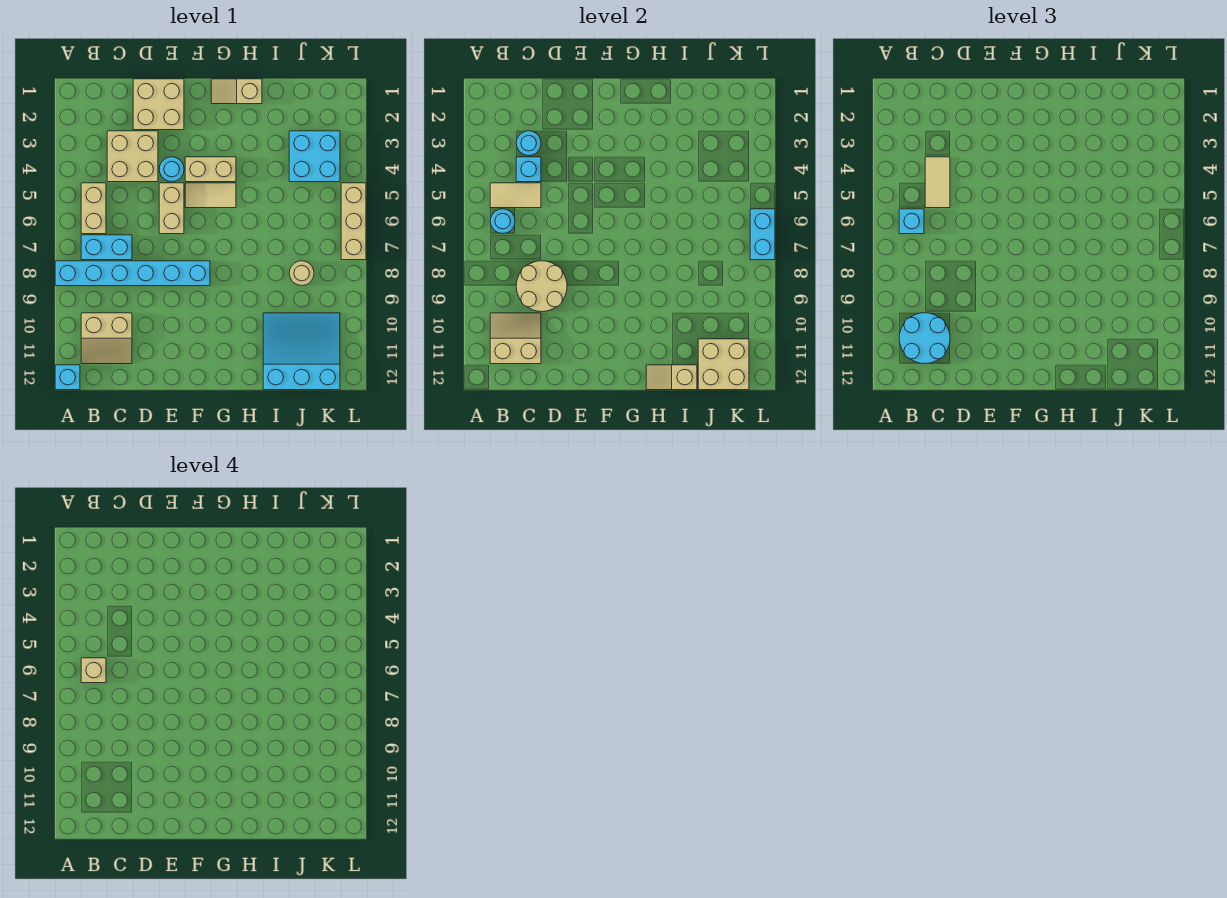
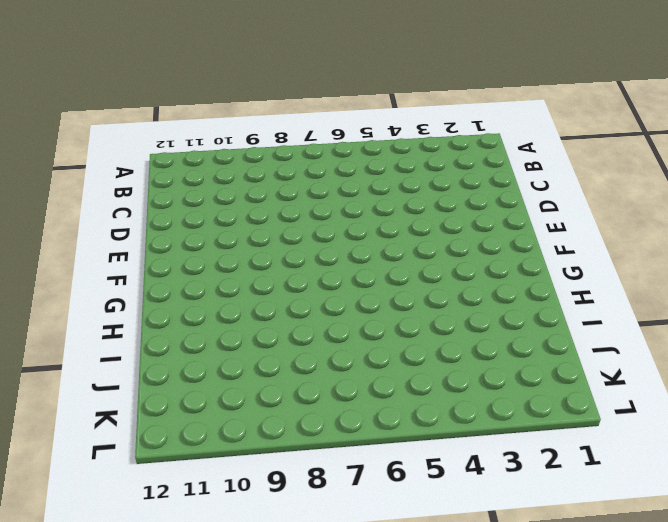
none -> cyan 1x6 brick [55,261,210,286]
none -> cyan 1x1 brick [55,365,80,390]
none -> tan 1x2 brick [81,183,106,234]

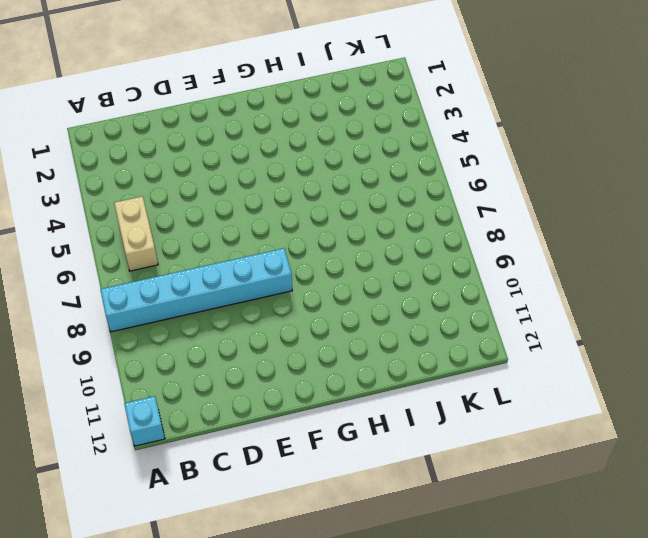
none -> cyan 1x2 brick [81,235,132,260]
none -> tan 2x2 slope [81,313,132,364]
none -> tan 2x2 brick [107,131,158,182]

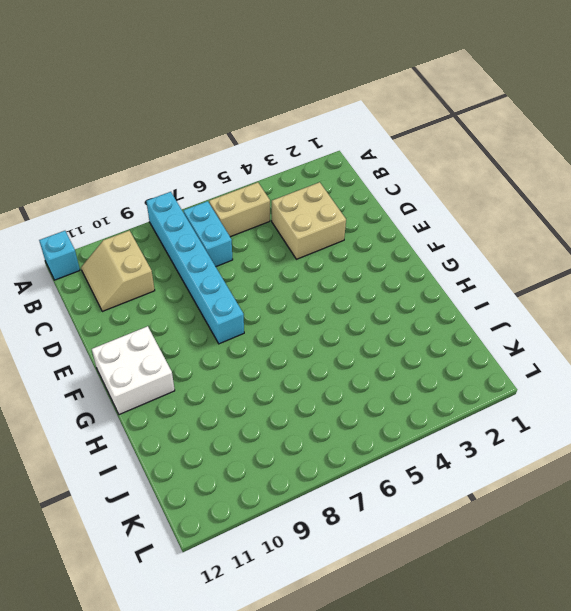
white 2x2 brick [92,326,175,415] -> none
none -> tan 2x2 brick [133,79,184,130]
none -> cyan 1x1 round brick [159,157,184,182]
none -> tan 1x2 brick [159,183,184,234]

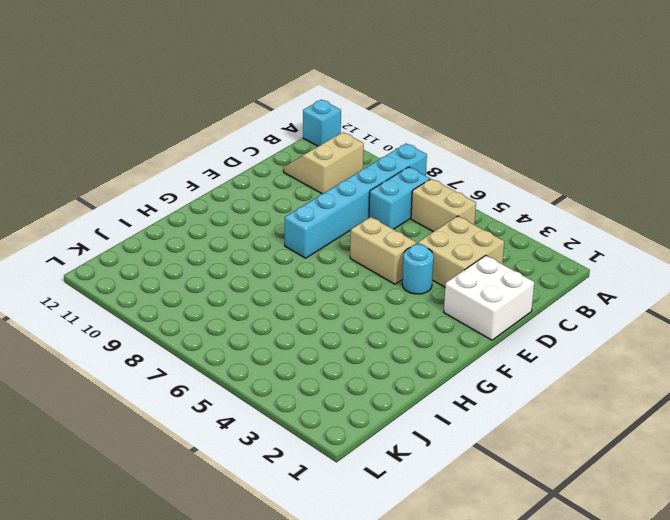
white 2x2 brick [444,255,534,340] -> tan 2x2 brick [133,79,184,130]
none -> tan 1x2 brick [185,157,236,182]
none -> tan 1x2 tile [185,183,236,208]
none -> tan 1x2 slope [211,79,262,104]

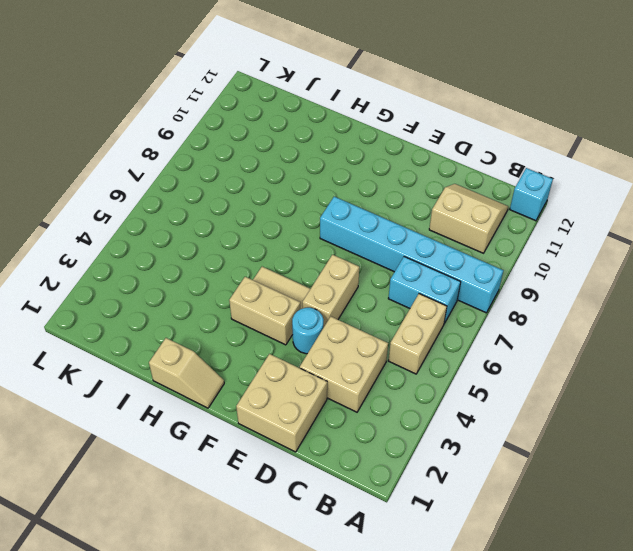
none -> cyan 3x3 slope [263,313,340,390]
none -> cyan 2x2 brick [289,131,340,182]
none -> tan 1x1 round brick [289,261,314,286]

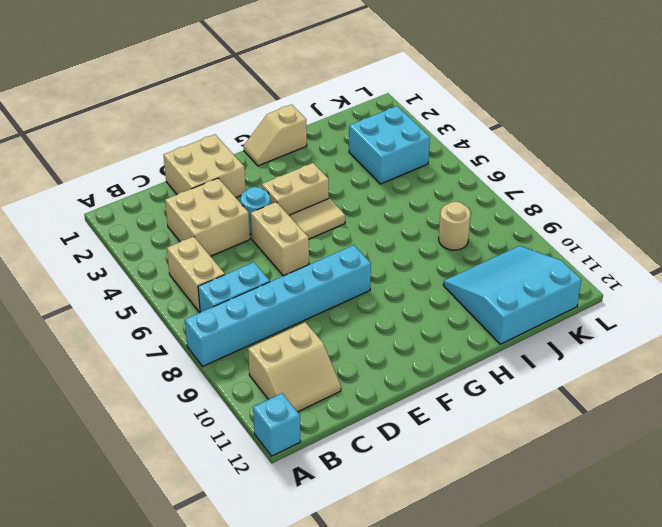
none -> tan 1x3 brick [341,183,366,260]
none -> tan 1x2 tile [490,183,541,208]
none -> cyan 1x1 round brick [490,209,515,234]

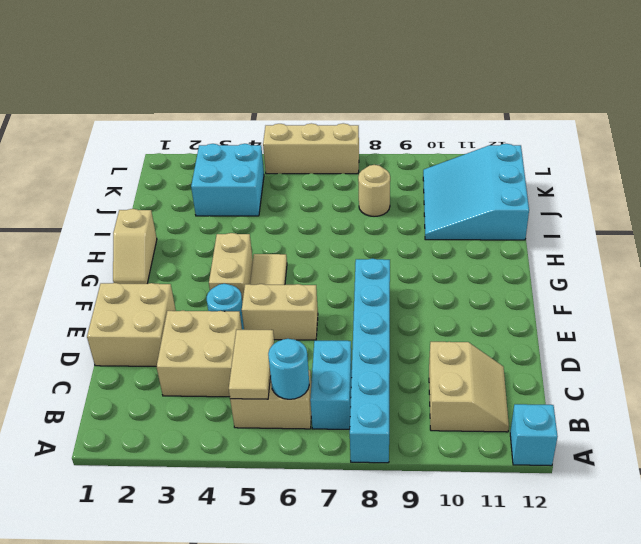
none -> tan 2x2 slope [490,313,541,364]
none -> cyan 1x1 round brick [516,131,541,156]
none -> cyan 1x1 brick [516,157,541,182]

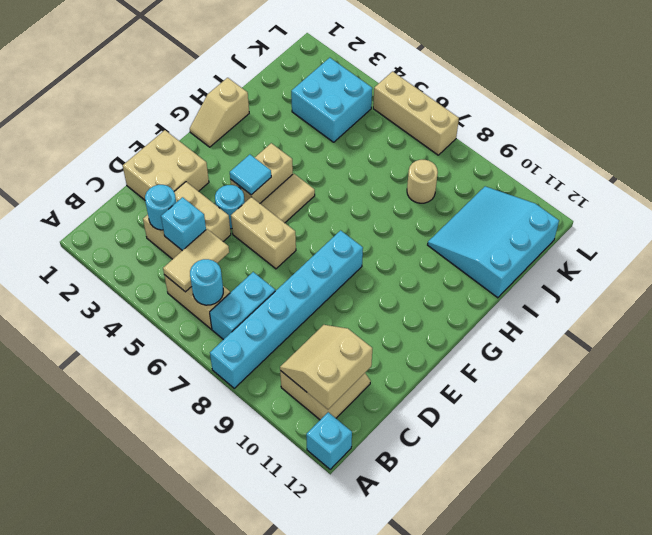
cyan 1x1 tile [230,155,271,195] -> none
none -> tan 2x2 round brick [516,261,567,312]
none -> tan 1x2 slope [646,365,697,390]
none -> tan 2x2 brick [698,339,749,390]

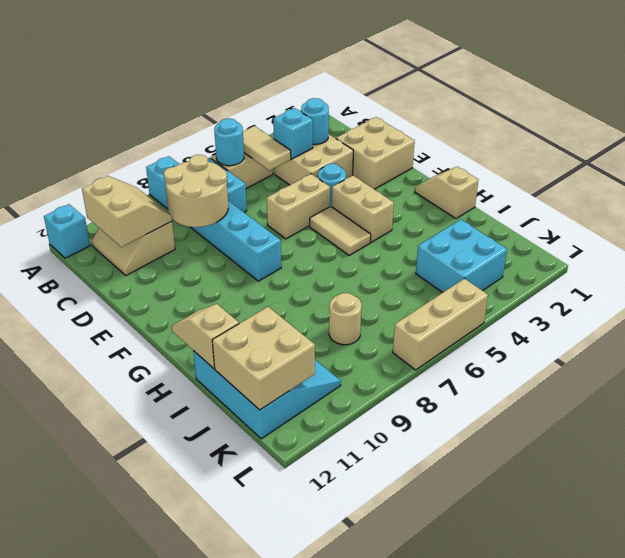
none -> cyan 1x2 brick [750,209,775,260]
none -> cyan 1x1 brick [899,209,924,234]
none -> cyan 2x2 round brick [899,313,950,364]

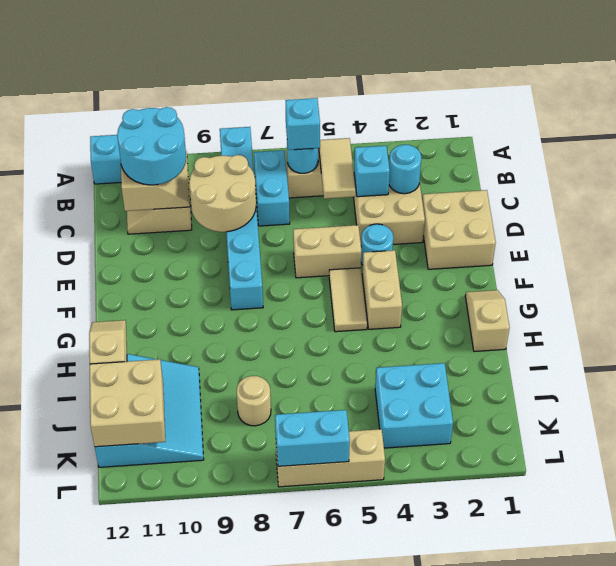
none -> tan 1x2 tile [925,157,950,208]
none -> tan 1x1 brick [81,658,106,683]

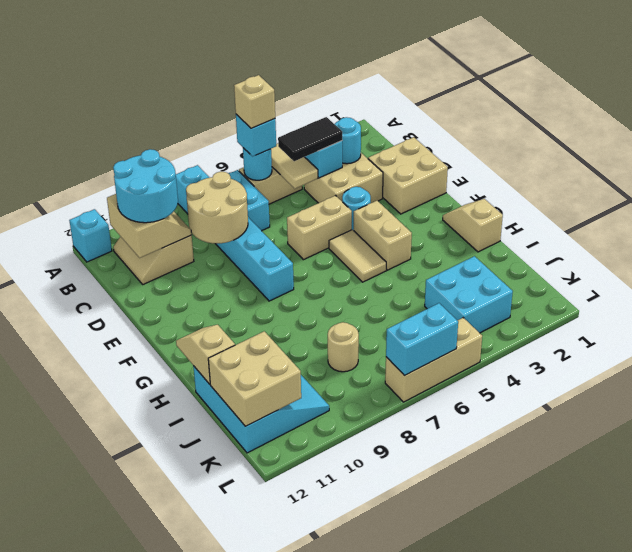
black 1x2 tile [278,117,342,161] -> tan 1x2 tile [925,157,950,208]

